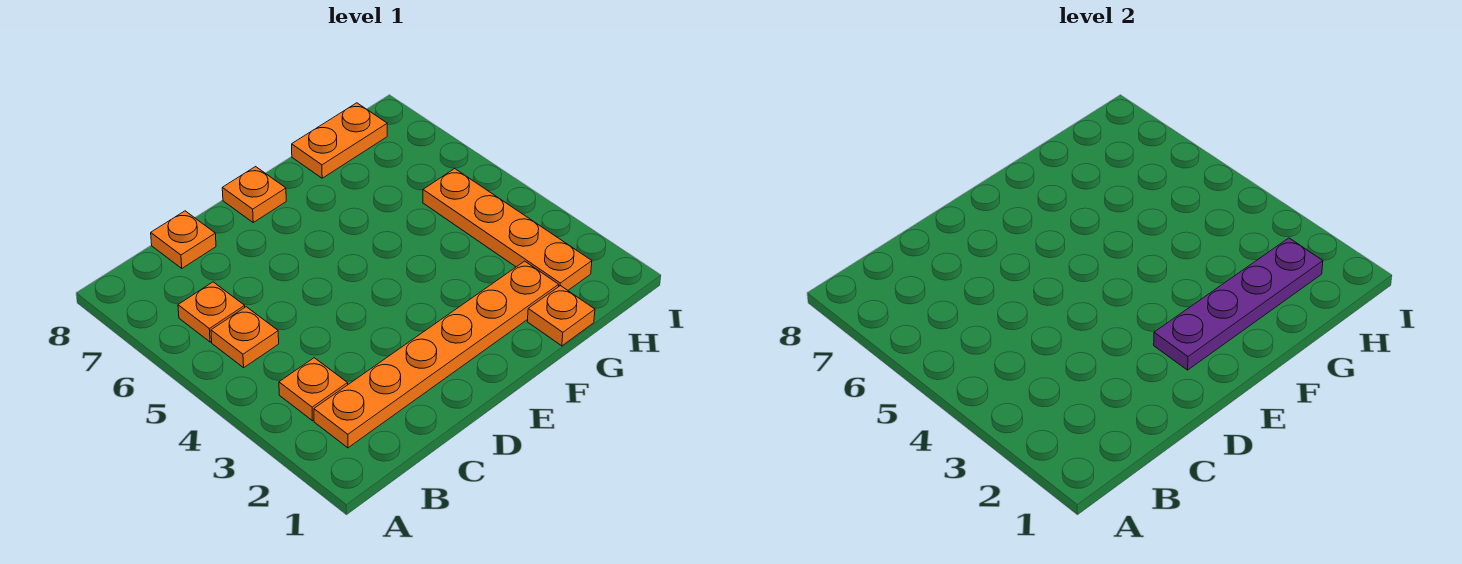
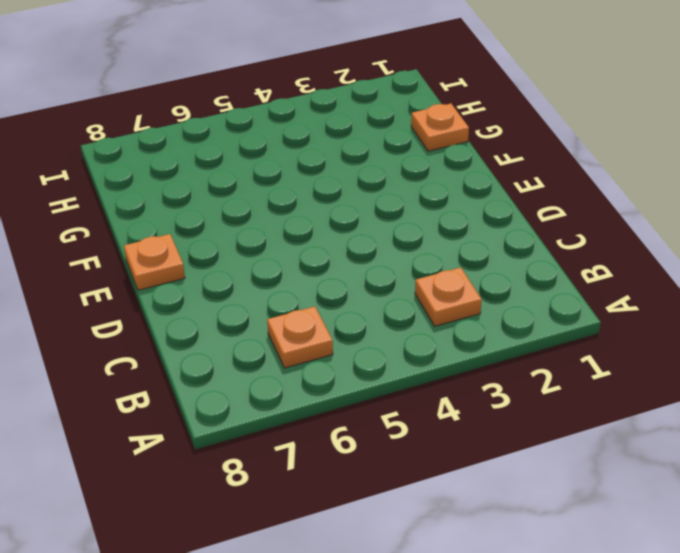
none -> orange 1x6 plate [314,261,559,448]
none -> orange 1x1 plate [211,307,279,368]

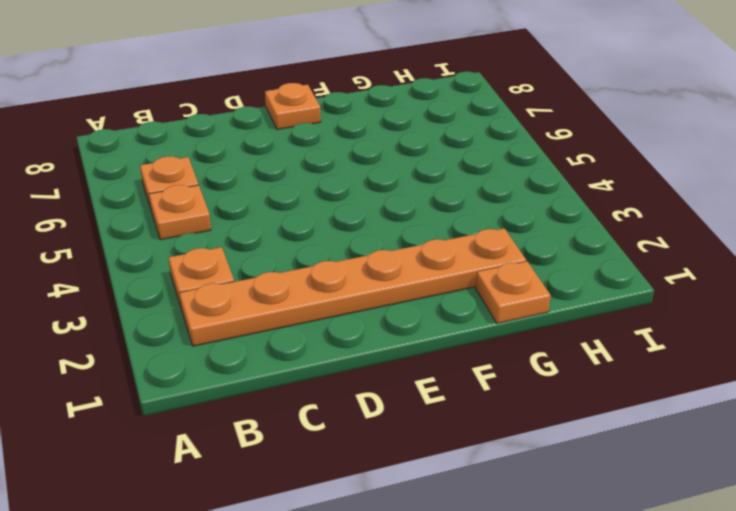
none -> orange 1x1 plate [151,211,216,268]
none -> orange 1x2 plate [292,103,387,178]

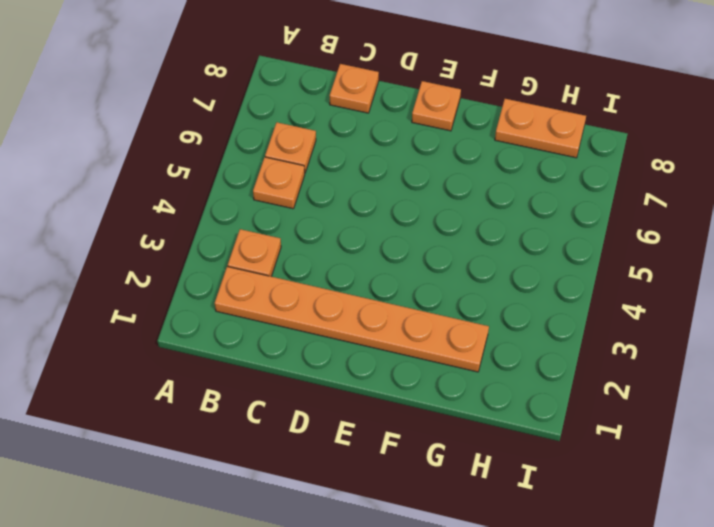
none -> orange 1x1 plate [527,286,595,346]
none -> orange 1x4 plate [423,169,592,290]

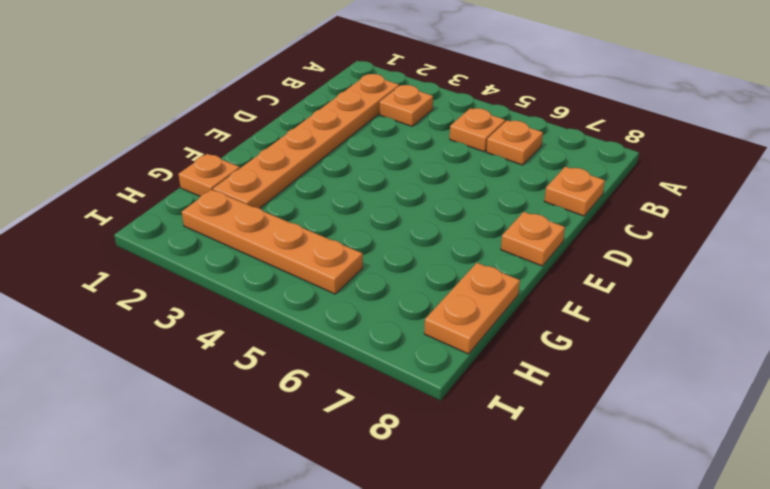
none -> purple 1x4 plate [1154,238,1323,370]

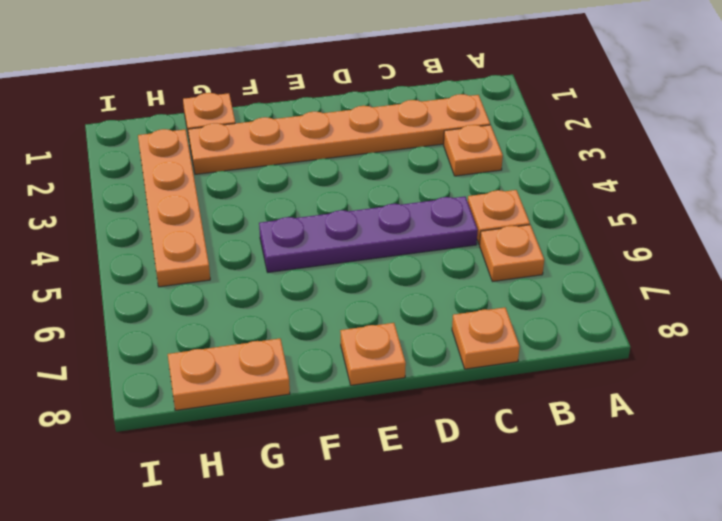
purple 1x4 plate [259,196,478,272] -> purple 1x4 plate moved to [1154,238,1323,370]

